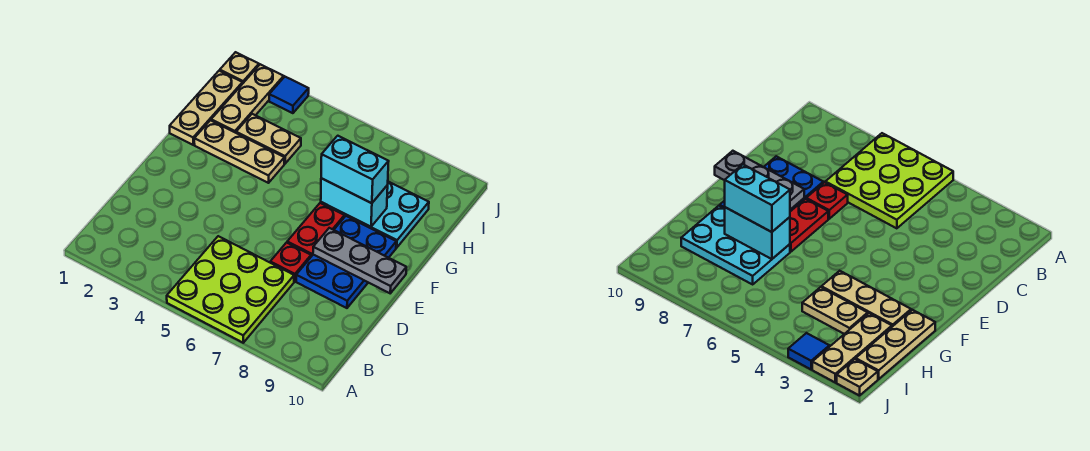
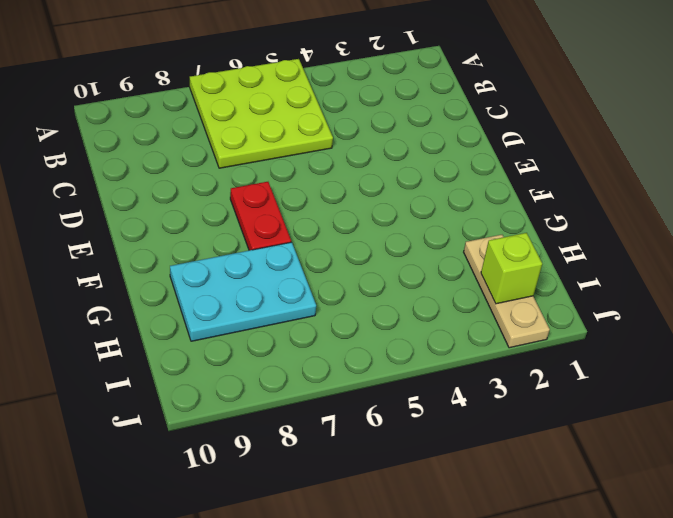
lime 1x1 brick [481,233,542,304] -> none
none -> red 1x1 plate [270,243,311,281]
none -> blue 2x3 plate [296,216,396,308]
none -> tan 1x3 plate [170,71,242,145]

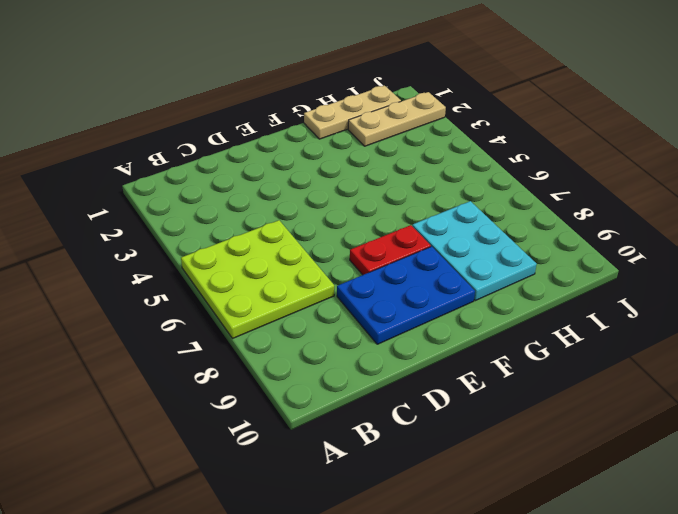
none -> red 1x1 plate [270,243,311,281]
none -> tan 1x3 plate [194,120,284,183]
none -> tan 1x2 plate [236,114,301,164]

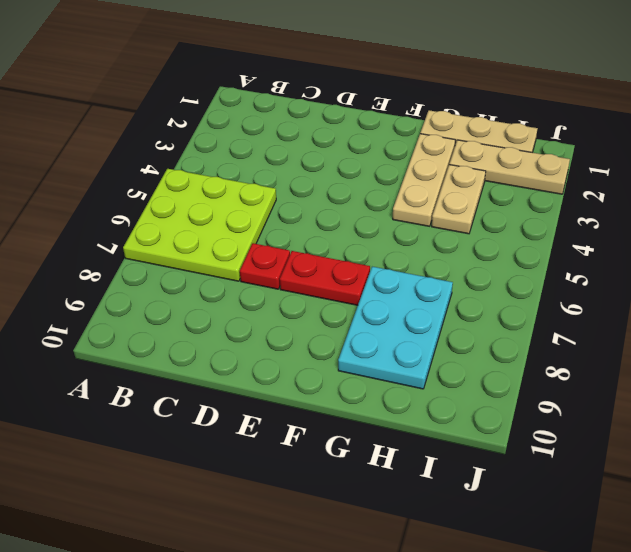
none -> blue 2x3 plate [296,216,396,308]
none -> tan 1x1 plate [220,52,259,84]
none -> blue 1x1 tile [269,77,309,113]

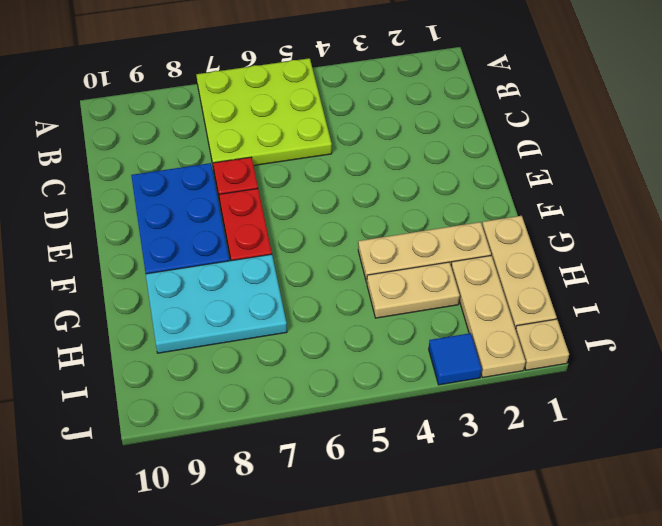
none -> grey 1x3 plate [313,228,406,293]
none -> cyan 1x2 brick [321,178,388,227]
none -> cyan 1x2 brick [321,136,389,203]

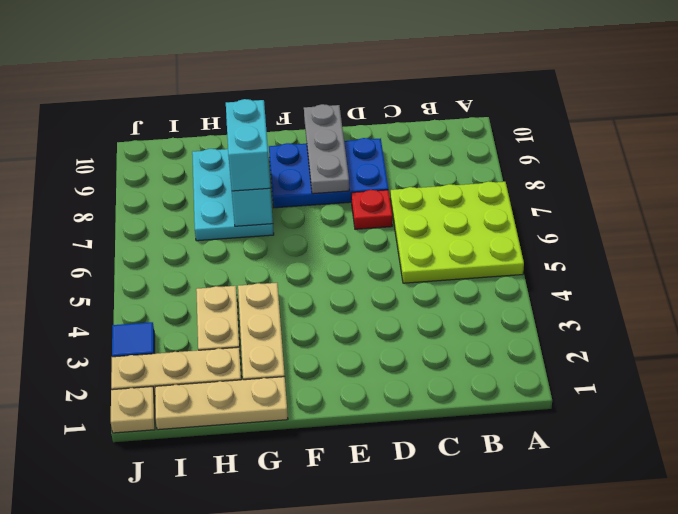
none -> red 1x2 plate [287,203,344,257]

